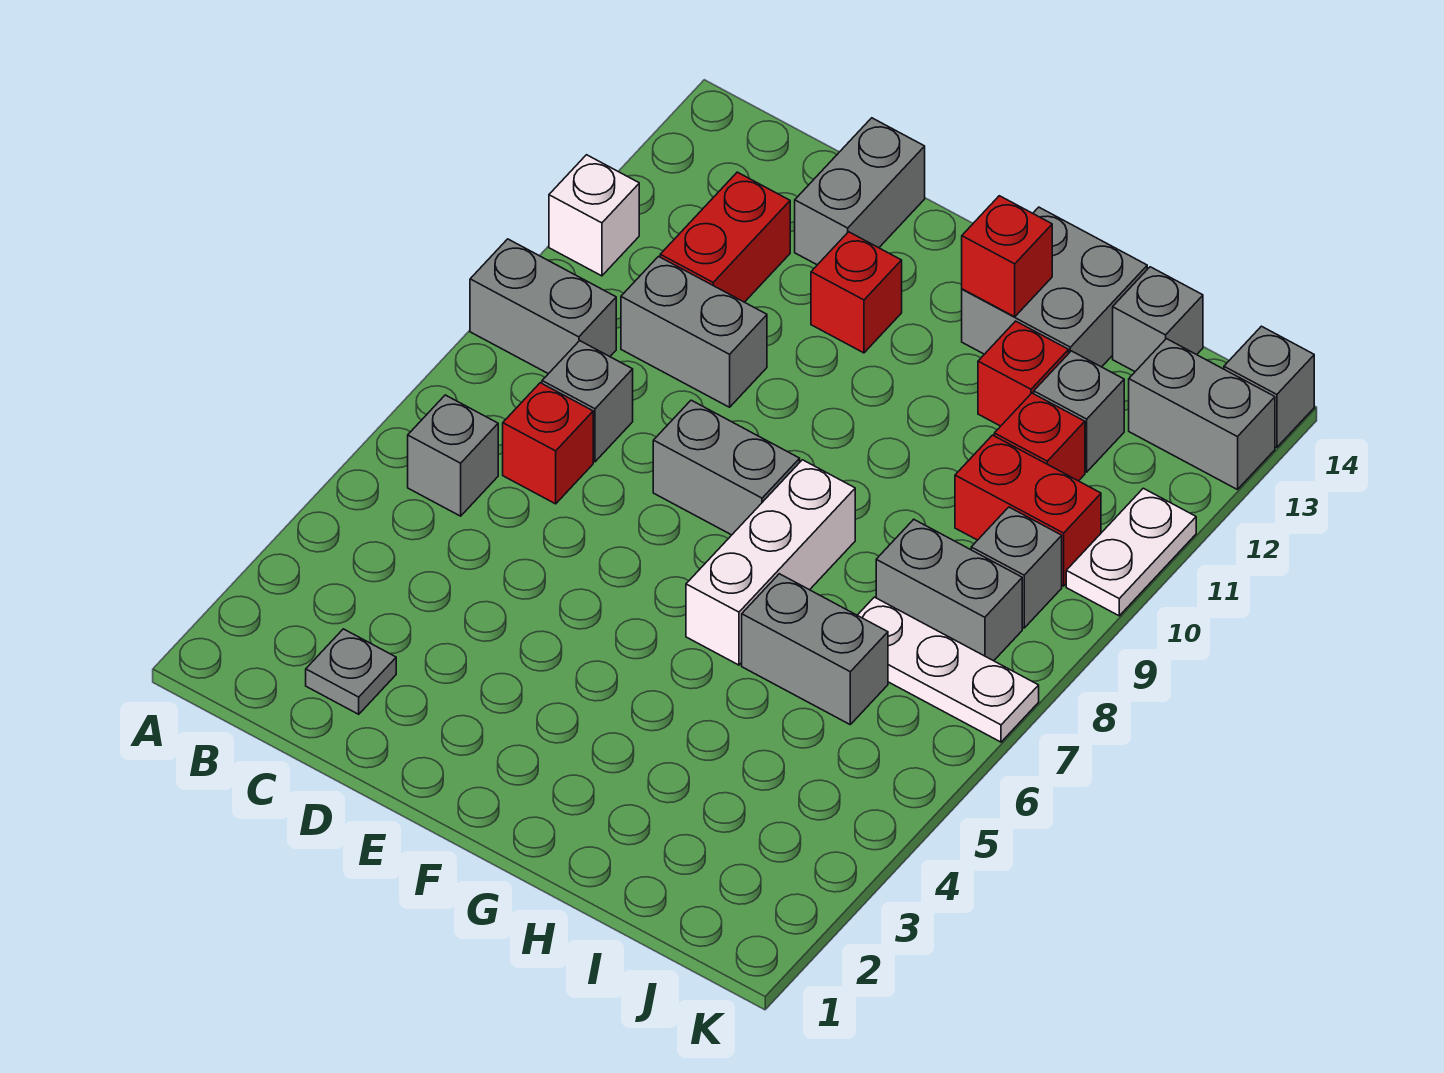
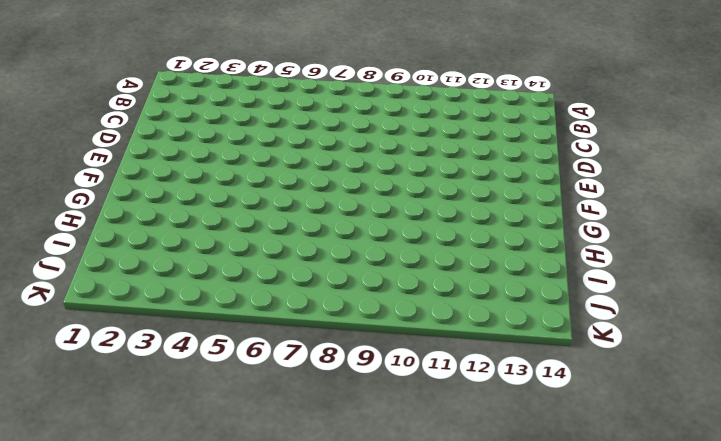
none -> grey 1x2 brick [470,239,616,374]
none -> white 1x1 brick [549,155,639,276]
none -> grey 1x1 brick [408,395,498,516]

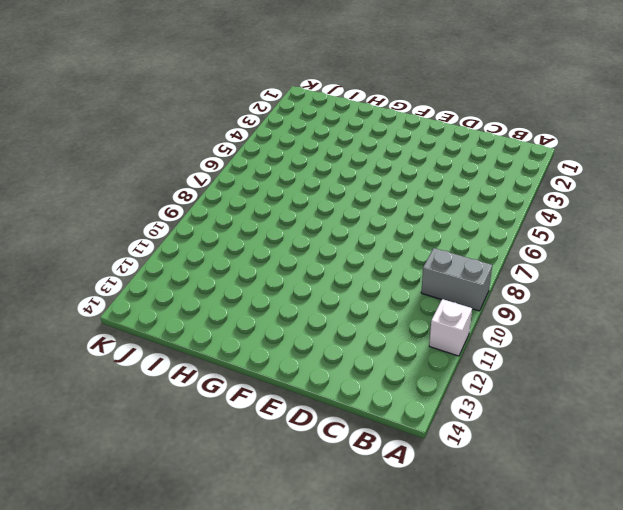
none -> grey 1x1 brick [408,395,498,516]
none -> grey 1x1 plate [306,629,396,714]
none -> red 1x1 brick [503,383,593,504]

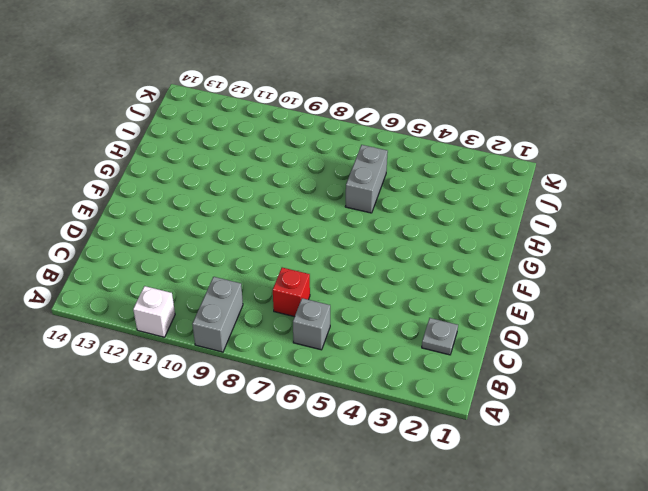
none -> grey 1x1 brick [542,341,633,462]
none -> grey 1x2 brick [621,257,767,407]
none -> red 1x2 brick [660,172,790,302]

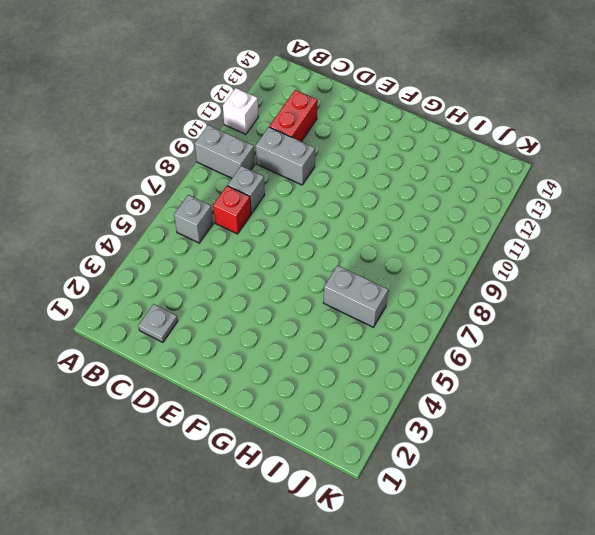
none -> grey 1x2 brick [795,118,925,265]
none -> grey 1x2 brick [653,400,800,535]
none -> red 1x1 brick [811,232,902,353]

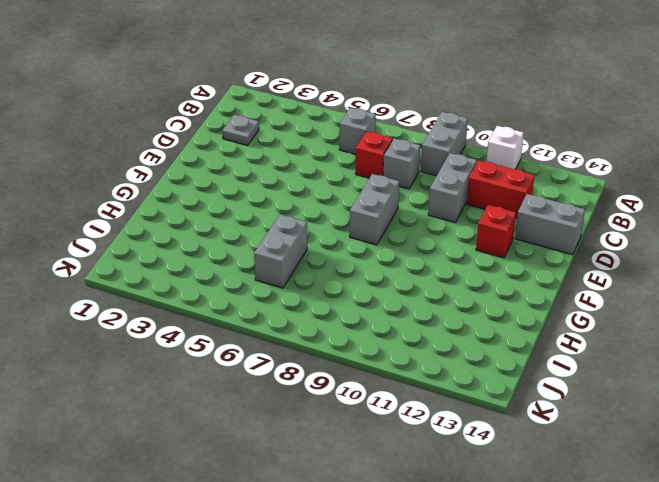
none -> white 1x3 brick [686,460,855,665]
none -> grey 2x2 brick [962,207,1147,367]
none -> red 1x1 brick [978,321,1069,426]

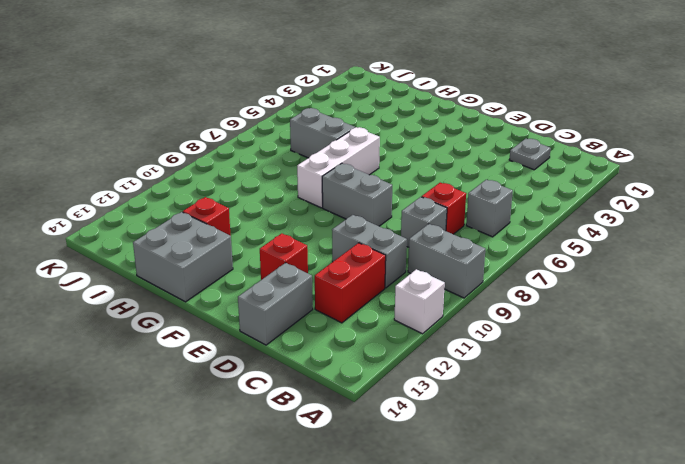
none -> white 1x3 plate [857,597,1039,742]
none -> grey 1x2 brick [876,519,1022,661]
none -> red 1x2 brick [955,435,1101,586]

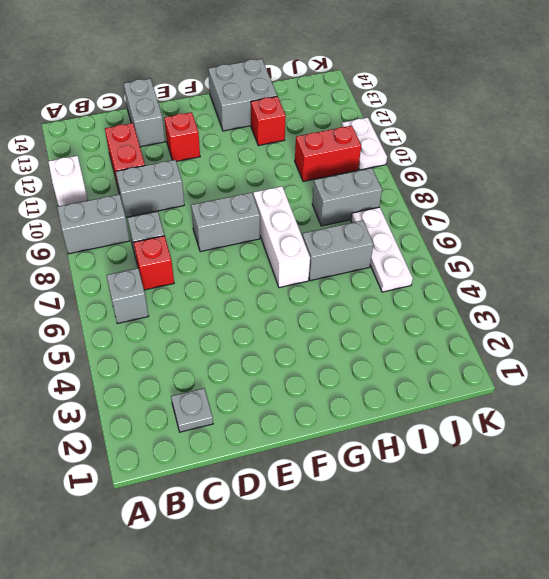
white 1x3 plate [351,207,413,292] -> white 1x3 plate turned to [857,597,1039,742]
none -> red 1x1 brick [994,393,1085,481]
none -> grey 1x1 brick [1034,351,1124,472]
none -> grey 1x1 brick [1113,267,1203,371]

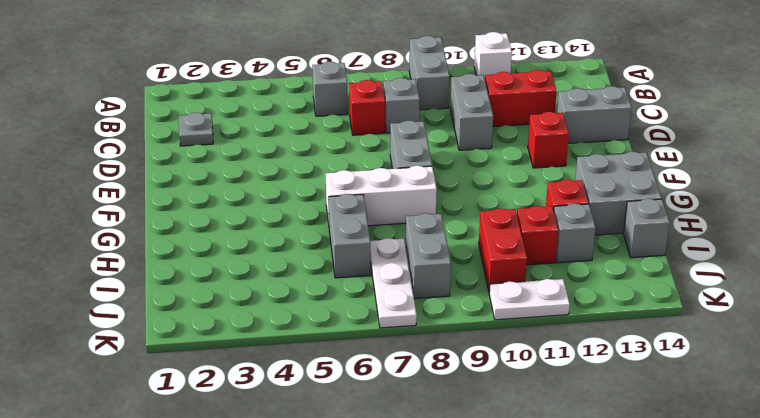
none -> grey 1x1 brick [971,507,1062,628]
none -> grey 1x2 brick [1129,339,1275,490]
none -> grey 1x1 brick [1224,326,1314,447]

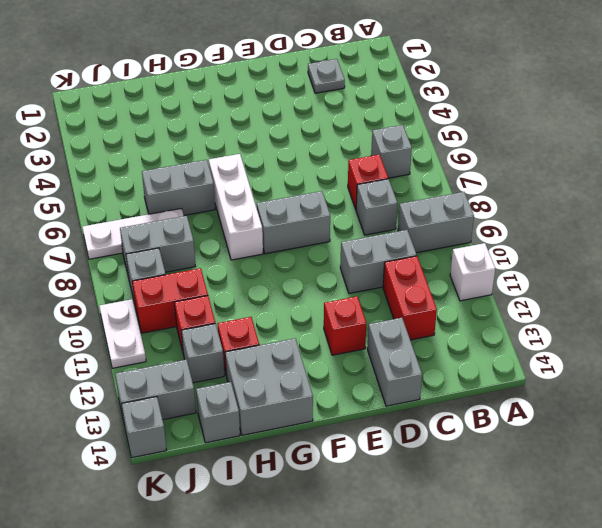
none -> red 1x1 brick [962,196,1052,317]

